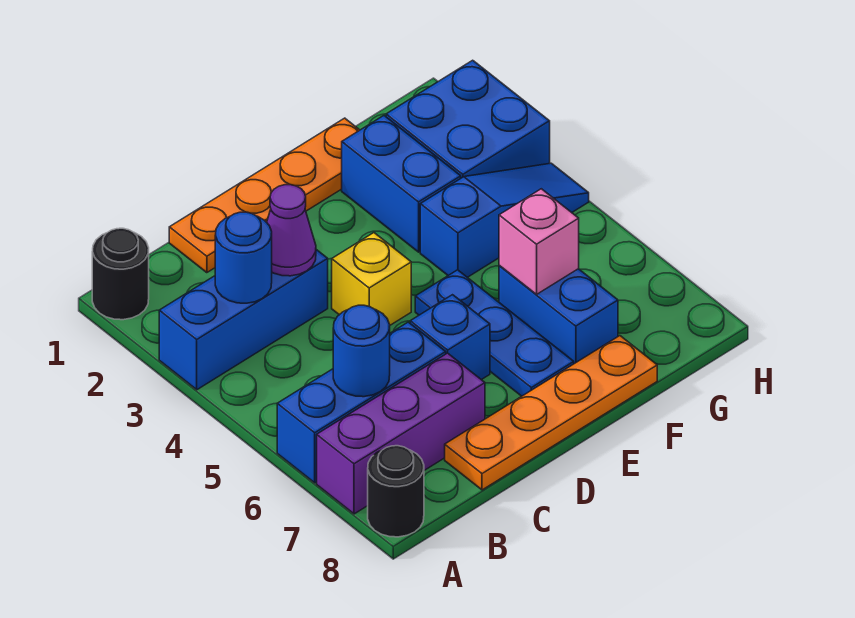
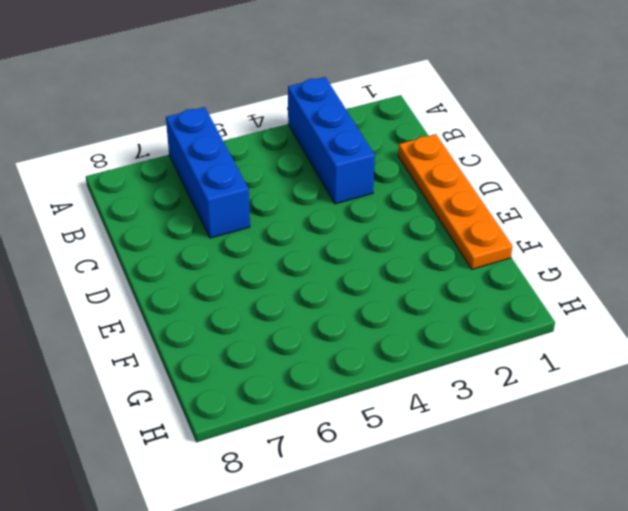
none -> black 1x1 round brick [92,228,149,320]
none -> purple 1x3 brick [317,353,485,514]
none -> black 1x1 round brick [368,446,424,537]

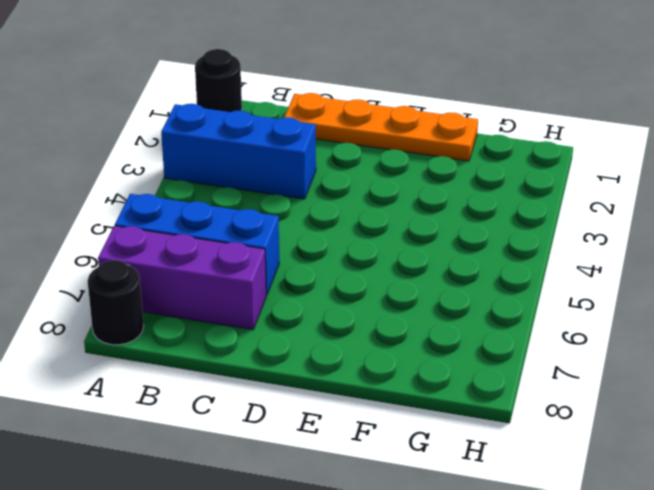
none -> orange 1x4 plate [445,336,657,490]
none -> yellow 1x1 brick [332,233,411,325]
none -> blue 1x1 brick [410,295,490,380]

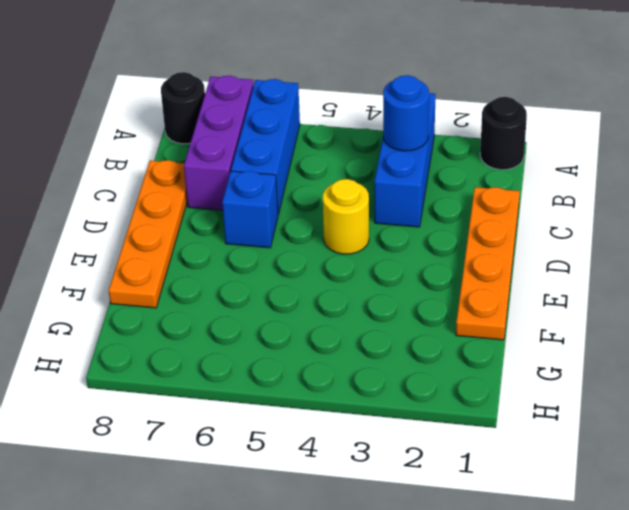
yellow 1x1 round brick [323,179,369,254] -> yellow 1x1 brick [332,233,411,325]
none -> blue 1x3 plate [415,270,574,396]
none -> blue 1x2 brick [342,116,461,252]
none -> blue 1x3 slope [420,163,589,277]

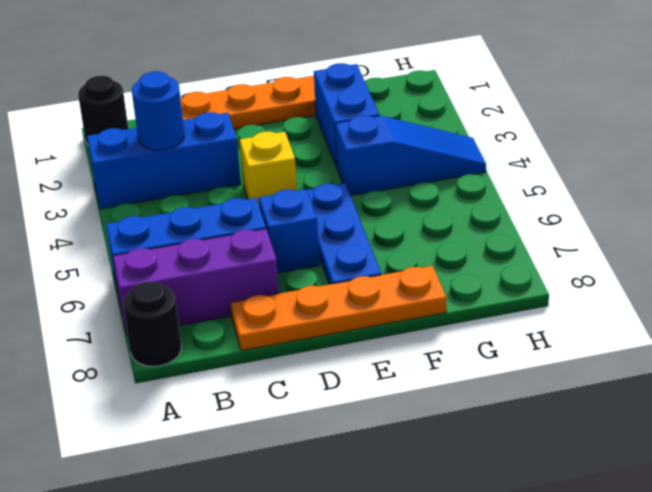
none -> blue 1x2 brick [499,266,618,364]
none -> blue 2x2 brick [386,60,550,178]
none -> blue 1x1 round brick [333,305,390,397]

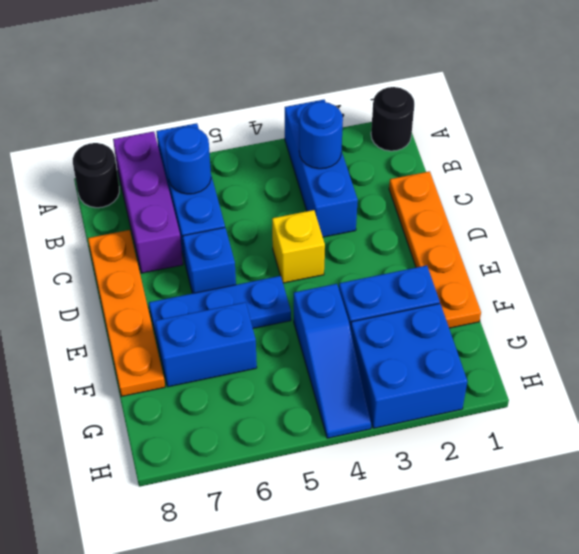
none -> purple 1x1 cone [267,185,316,276]
none -> pink 1x1 brick [499,189,579,294]

